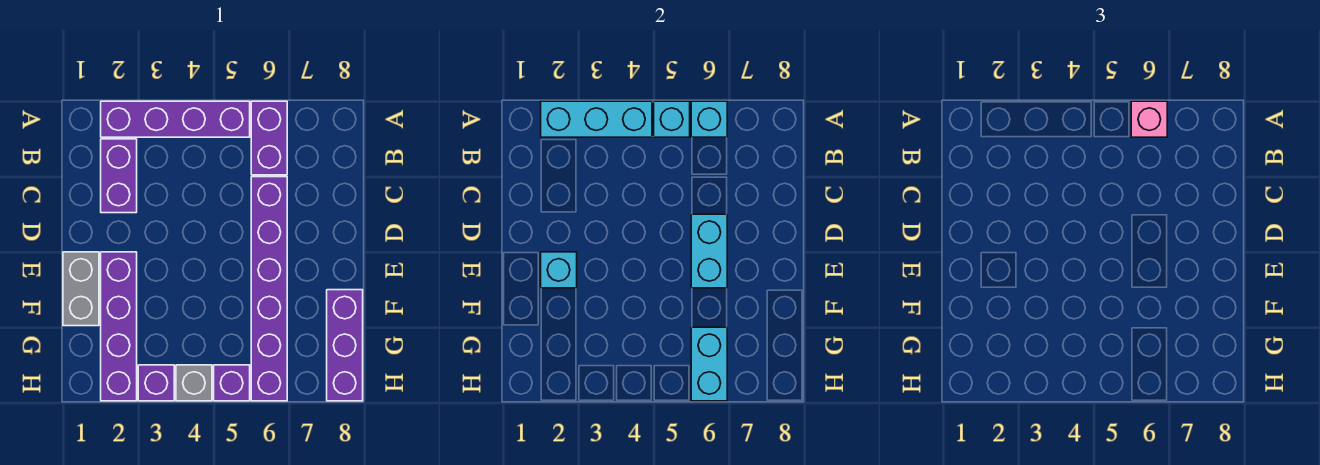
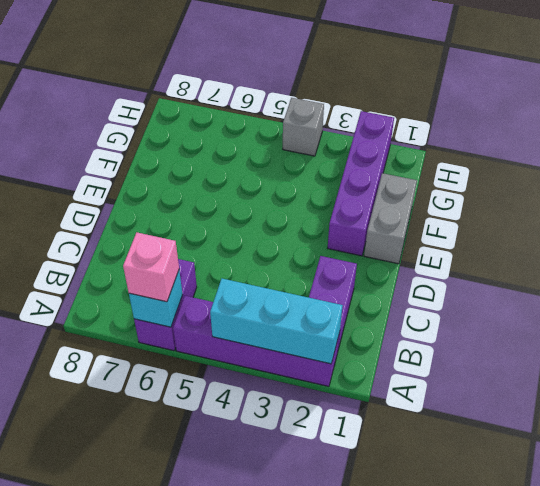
none -> purple 1x6 brick [251,177,287,401]
none -> purple 1x3 brick [327,290,363,401]
none -> purple 1x1 brick [138,365,174,401]

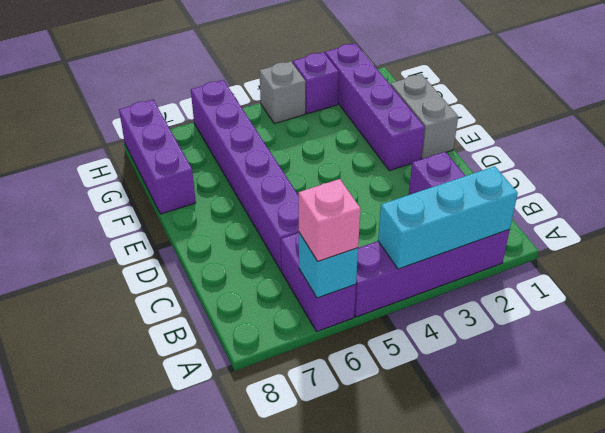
none -> purple 1x1 brick [214,365,250,401]
none -> cyan 1x1 brick [654,101,690,137]
none -> cyan 1x2 brick [691,214,727,288]

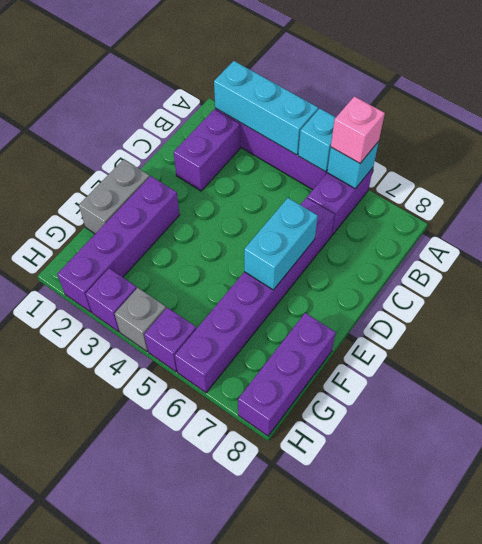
none -> cyan 1x1 brick [541,252,577,288]
none -> cyan 1x2 brick [691,327,727,401]

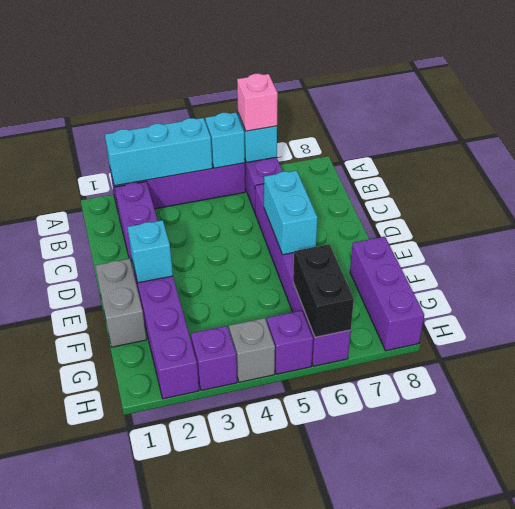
black 1x2 brick [293,244,354,337] -> cyan 1x2 brick [691,327,727,401]

